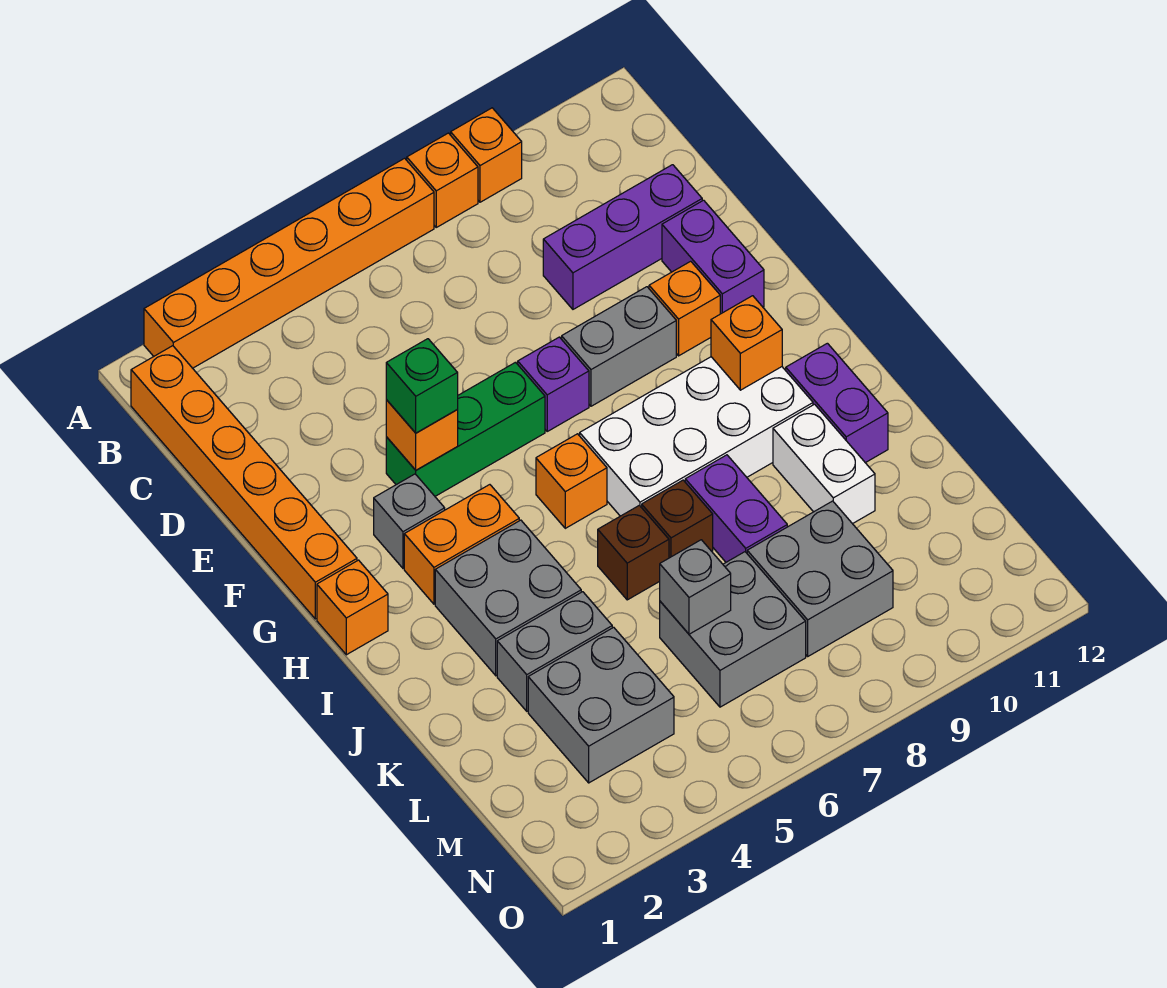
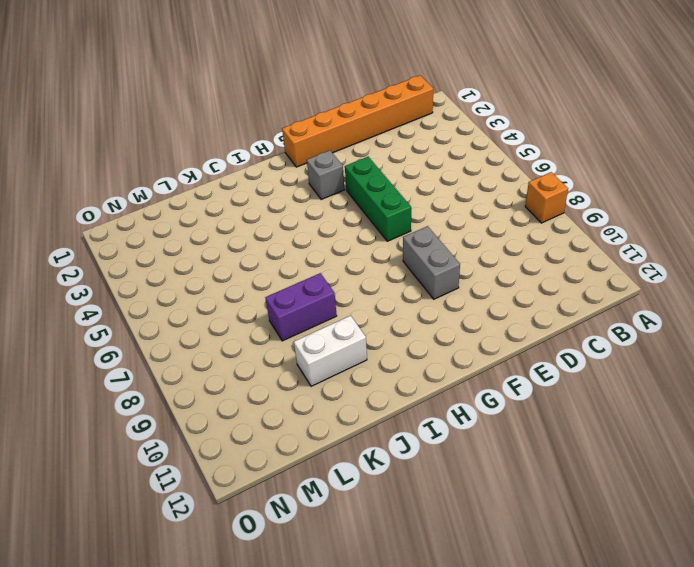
none -> orange 1x6 brick [144,158,434,368]
none -> orange 1x1 brick [451,108,522,202]
none -> purple 1x3 brick [543,165,702,309]

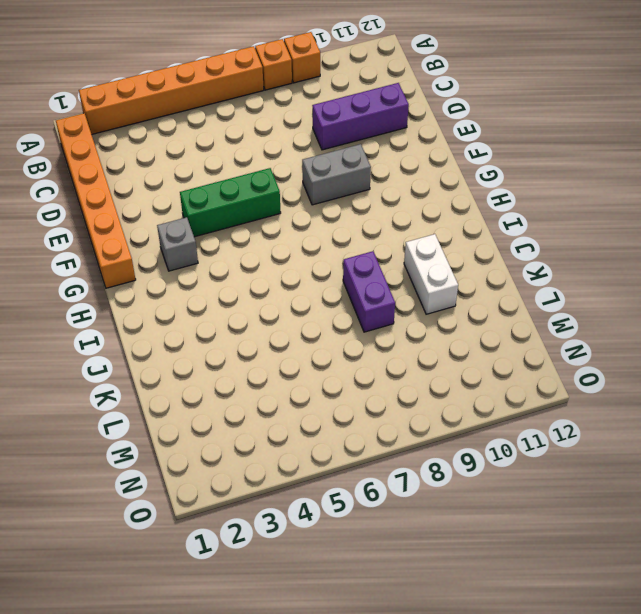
none -> purple 1x2 brick [662,200,764,314]
none -> purple 1x1 brick [518,337,589,431]
none -> orange 1x1 brick [649,261,720,356]

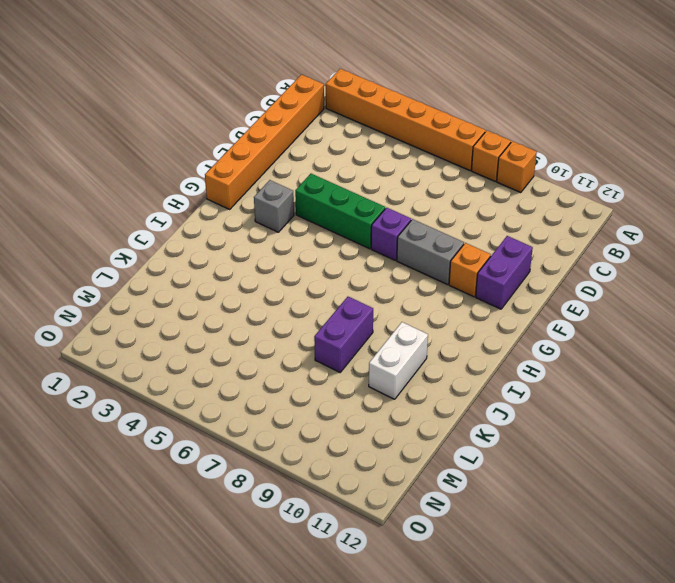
none -> purple 1x3 brick [543,165,702,309]
none -> orange 1x1 brick [317,560,388,655]
none -> orange 1x2 brick [404,485,519,604]

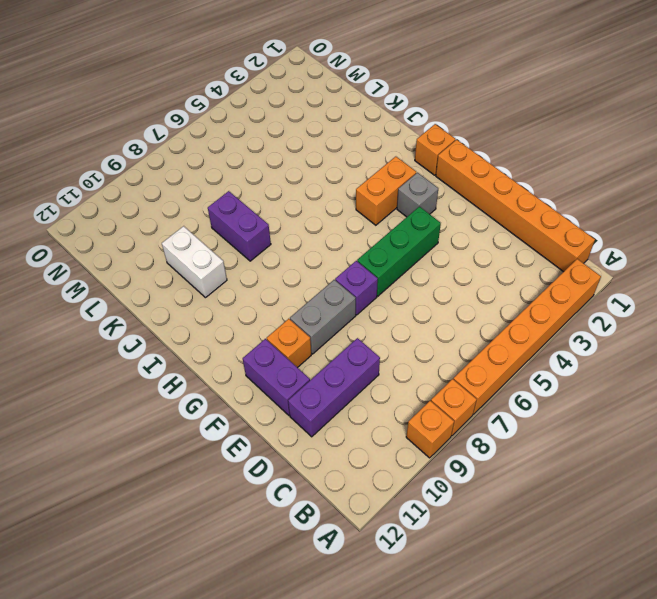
none -> orange 1x1 brick [536,434,607,528]
none -> white 2x4 brick [580,357,813,516]
none -> grey 2x2 brick [435,520,581,676]

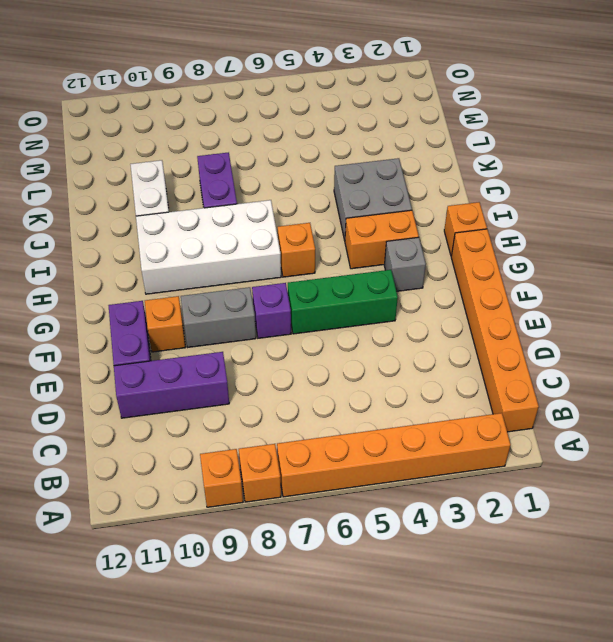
none -> purple 1x2 brick [786,343,888,463]
none -> brown 1x1 brick [598,505,669,600]
none -> brown 1x1 brick [642,480,713,558]

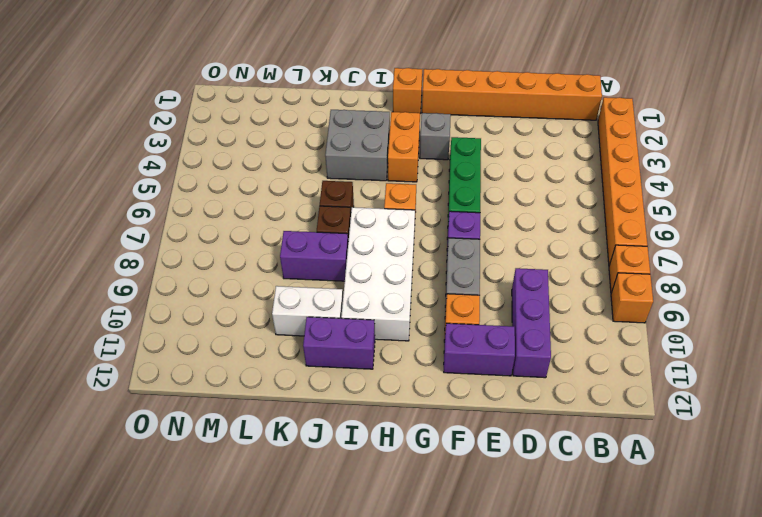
none -> grey 1x2 brick [497,592,612,711]
none -> grey 2x2 brick [528,627,674,783]
none -> grey 2x2 brick [660,552,806,707]

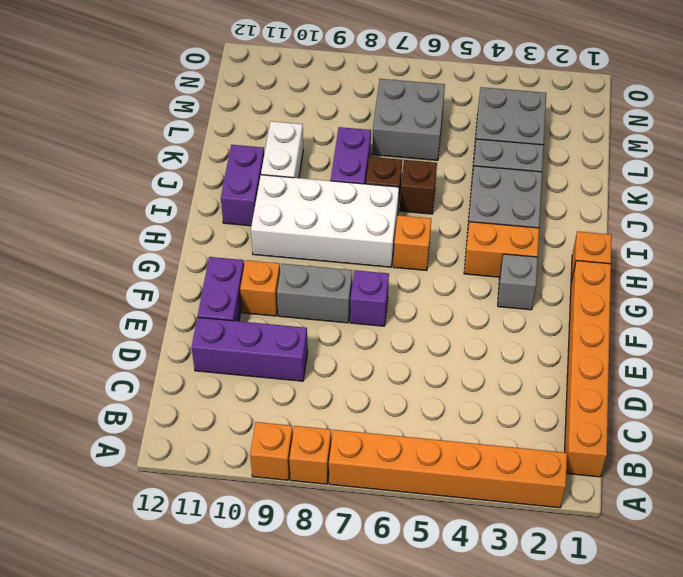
none -> green 1x3 brick [386,362,545,496]
none -> grey 2x2 brick [747,501,893,656]
none -> orange 1x1 brick [386,400,458,470]

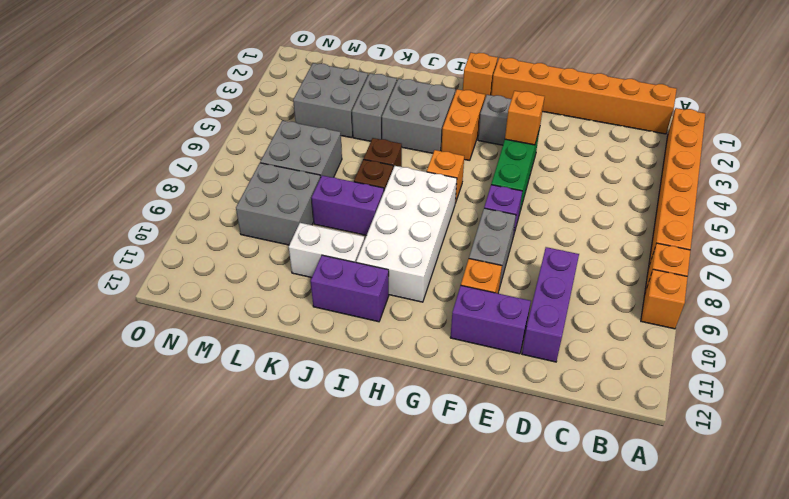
none -> orange 1x1 brick [711,296,782,390]
none -> grey 1x1 brick [660,540,731,634]
none -> green 1x1 brick [386,339,458,433]

